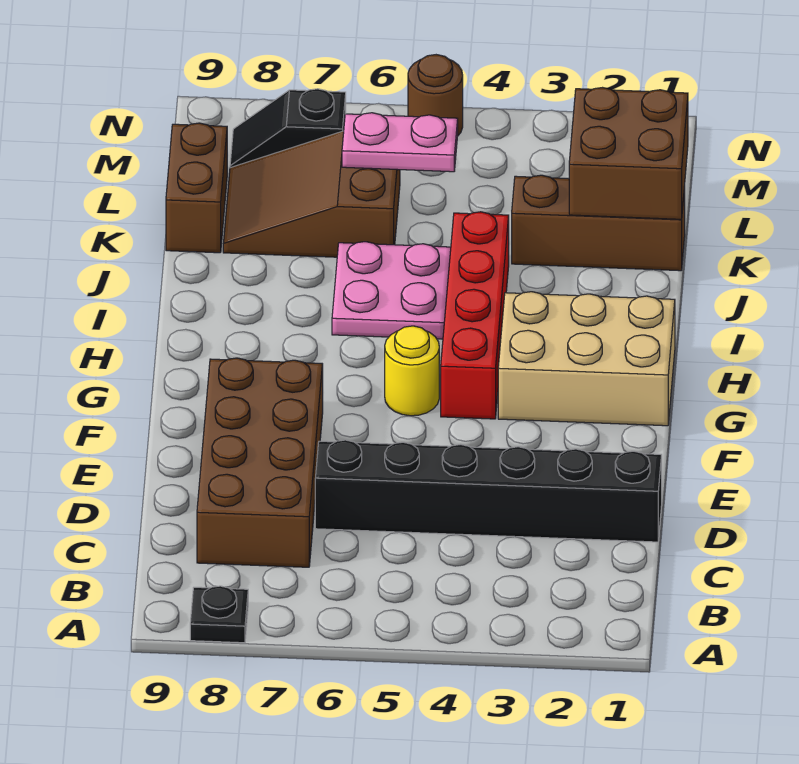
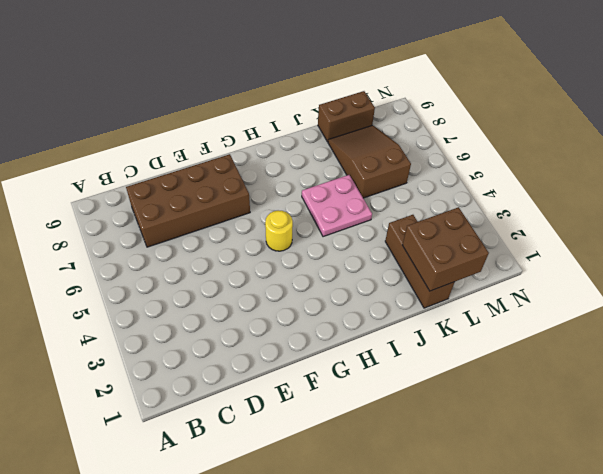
none -> black 1x1 plate [190,586,248,643]
none -> black 1x6 brick [315,440,662,542]
none -> tan 2x3 brick [498,292,675,426]

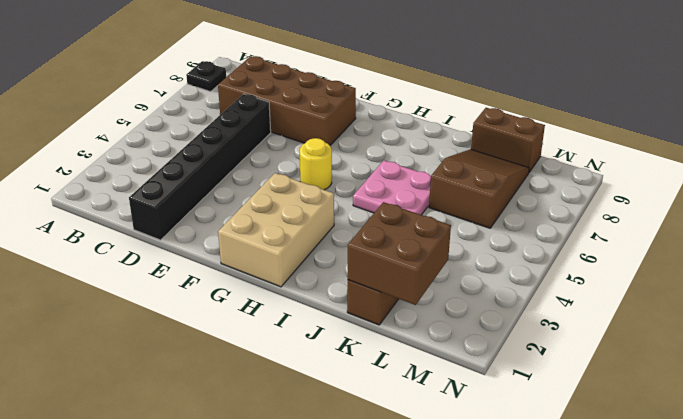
none -> red 1x4 brick [441,212,509,419]
none -> black 1x2 slope [230,89,346,168]
none -> brown 1x1 round brick [408,55,463,135]

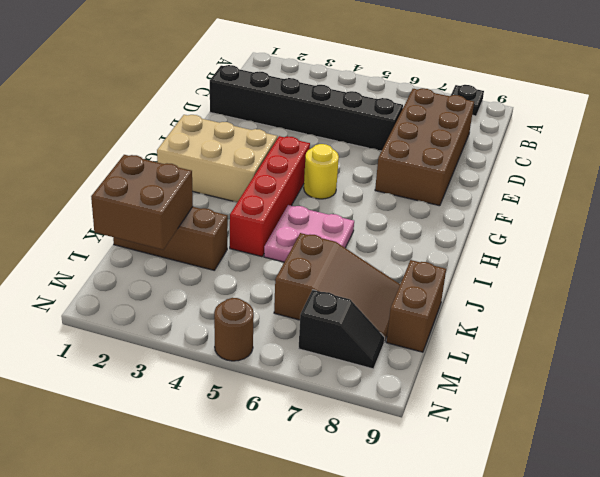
none -> pink 1x2 plate [342,113,458,172]

